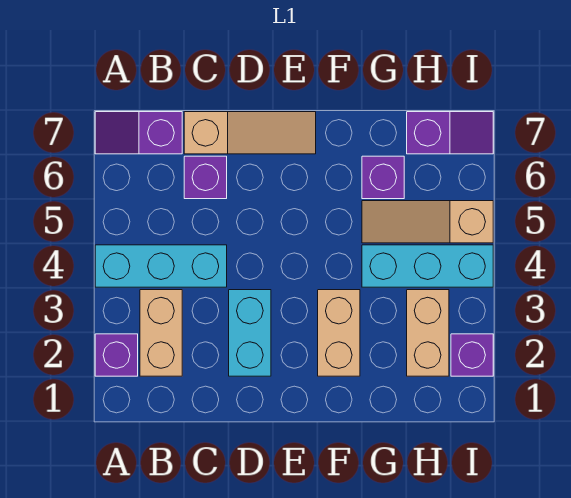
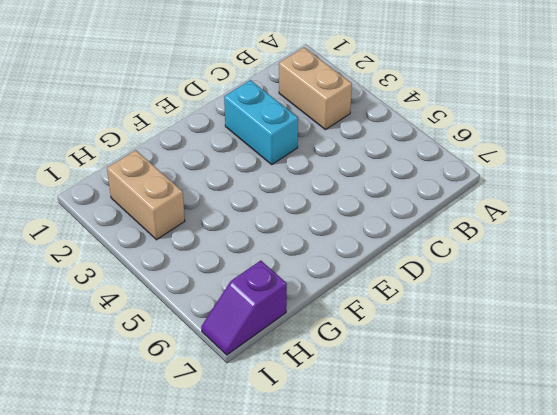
none -> purple 1x1 brick [95,334,138,376]
none -> cyan 1x3 brick [95,245,227,287]
none -> purple 1x2 slope [95,112,182,154]

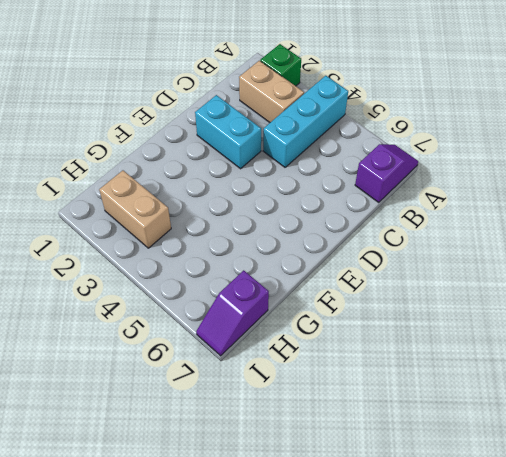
green 1x1 brick [260,44,301,86] -> purple 1x1 brick [95,334,138,376]
none -> purple 1x1 brick [184,156,227,199]
none -> tan 1x3 slope [184,112,316,154]
none -> tan 1x2 brick [318,290,360,376]

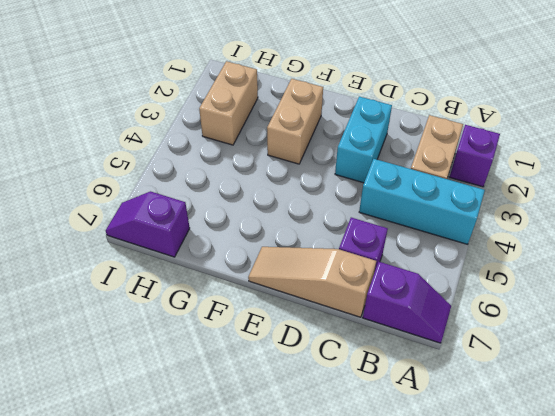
none -> cyan 1x3 brick [362,245,493,287]
none -> tan 1x3 slope [362,201,493,243]
none -> purple 1x1 brick [362,156,404,199]

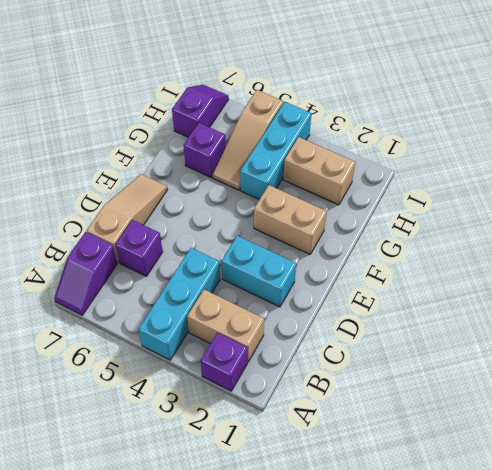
none -> purple 1x1 brick [451,334,493,376]

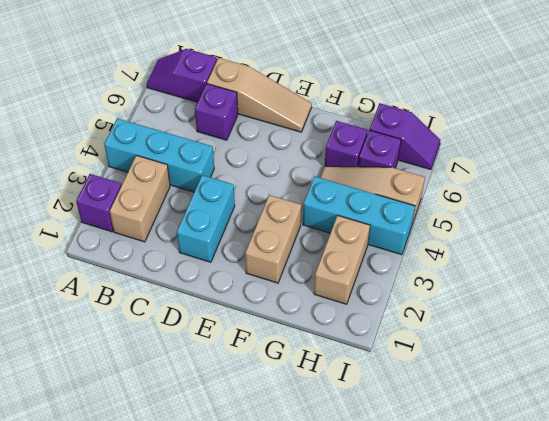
purple 1x1 brick [358,130,401,168] -> purple 1x1 brick moved to [451,334,493,376]

